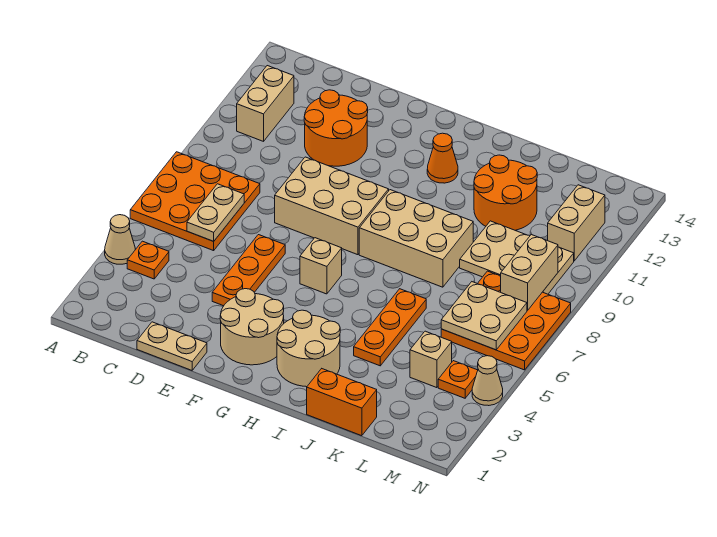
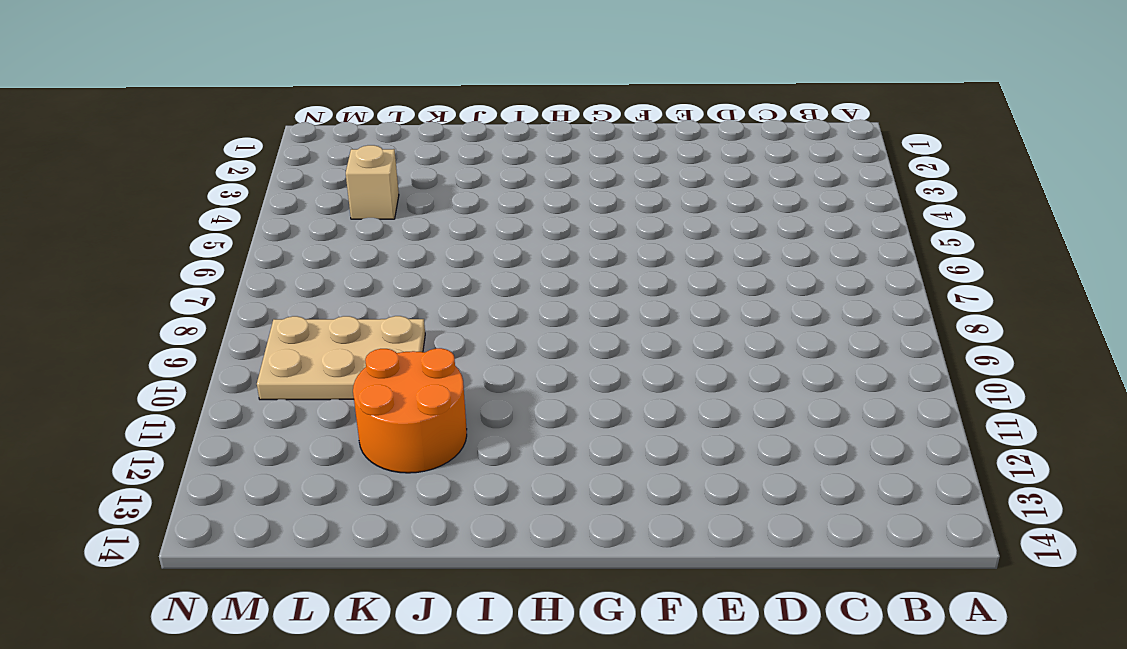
none -> tan 1x1 cone [105,215,135,264]
none -> orange 3x3 plate [130,152,260,251]
none -> orange 1x1 plate [127,241,169,279]

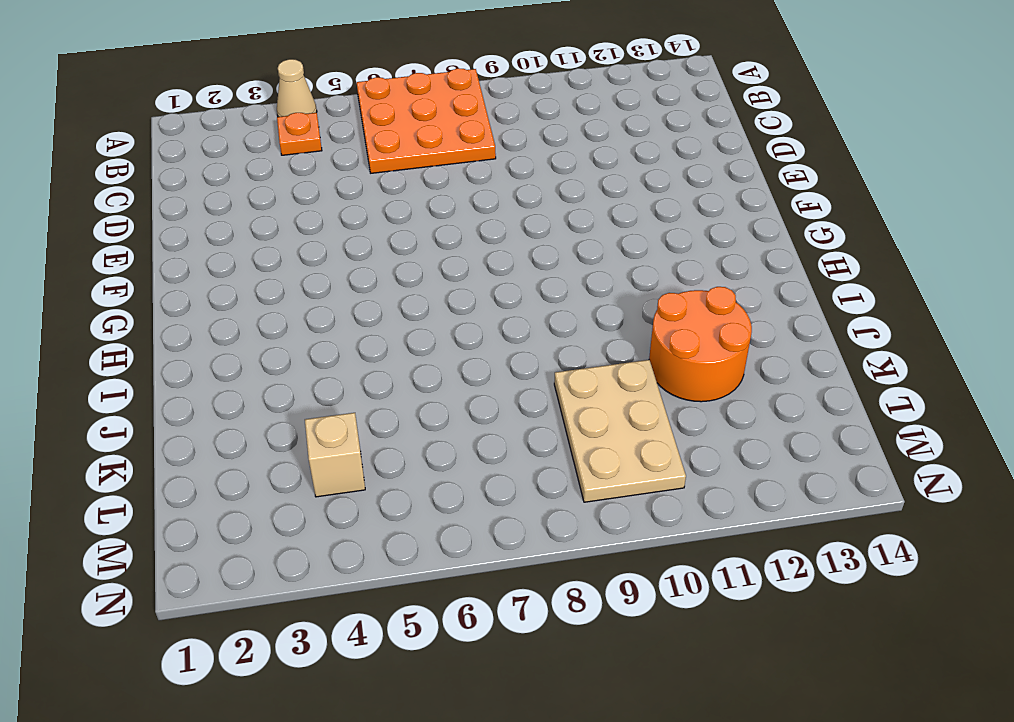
none -> tan 1x2 brick [237,66,294,141]
none -> tan 1x2 plate [137,322,207,370]
none -> orange 2x2 round brick [304,90,368,166]

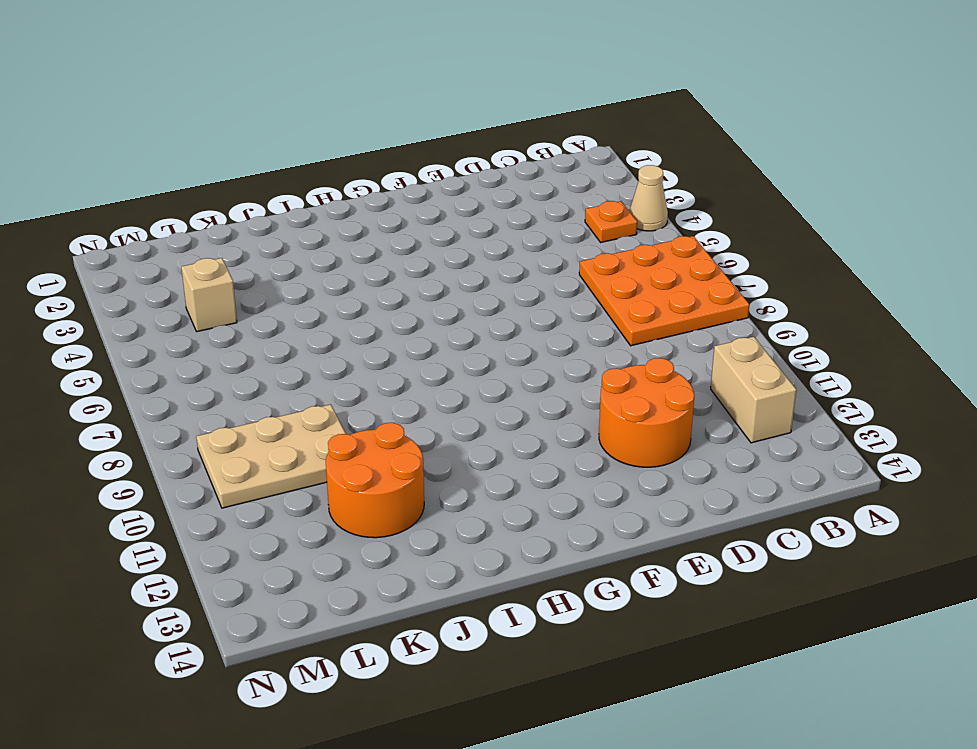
none -> tan 1x2 plate [137,322,207,370]
none -> orange 1x3 plate [212,235,285,306]
none -> tan 2x3 brick [275,157,389,255]

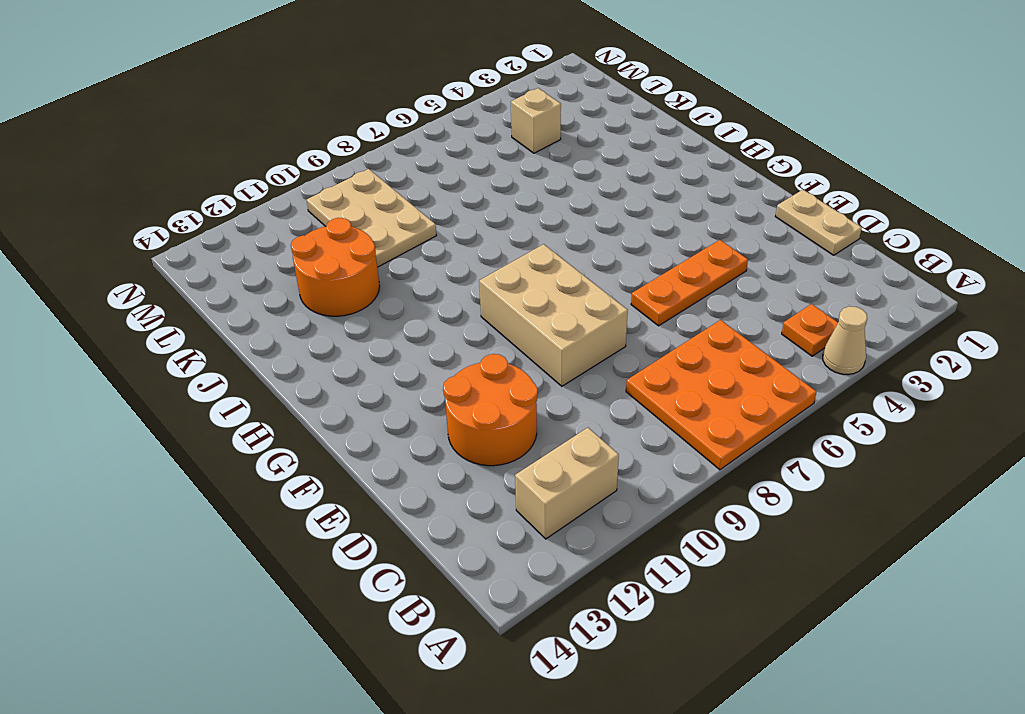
none -> tan 2x2 round brick [220,289,284,365]
none -> tan 1x1 brick [300,238,342,294]
none -> tan 2x2 round brick [277,310,340,387]

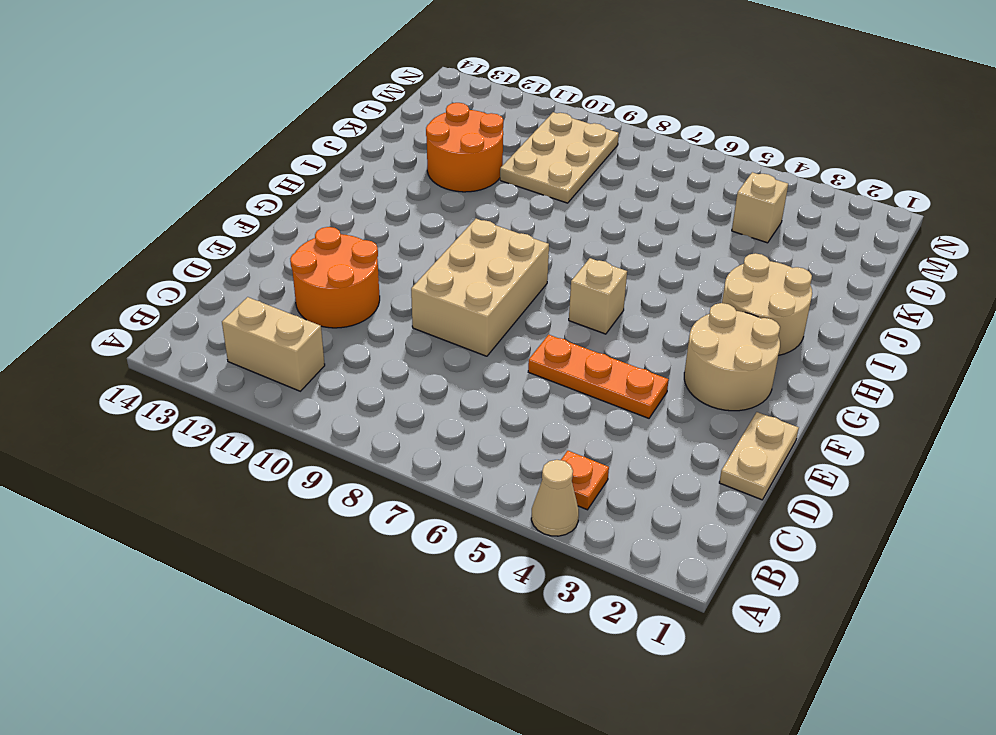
none -> orange 3x3 plate [130,152,260,251]
none -> tan 2x3 brick [359,190,473,287]
none -> orange 1x1 cone [427,133,458,183]

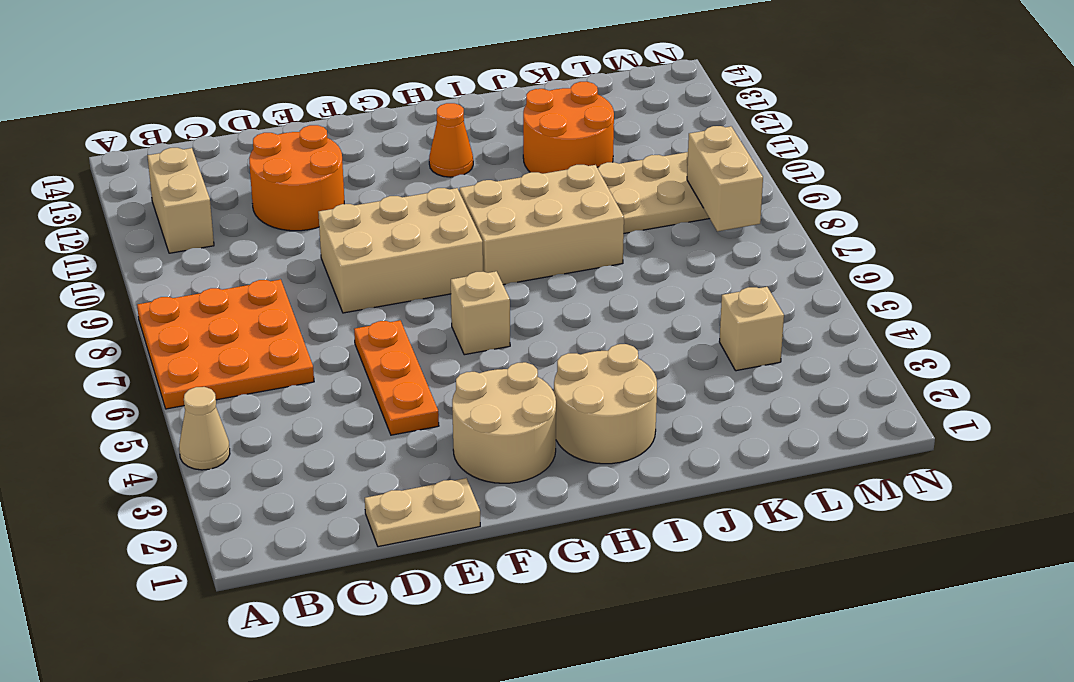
none -> orange 1x1 plate [127,241,169,279]
none -> orange 1x2 brick [307,369,377,436]
none -> orange 1x3 plate [354,289,426,366]

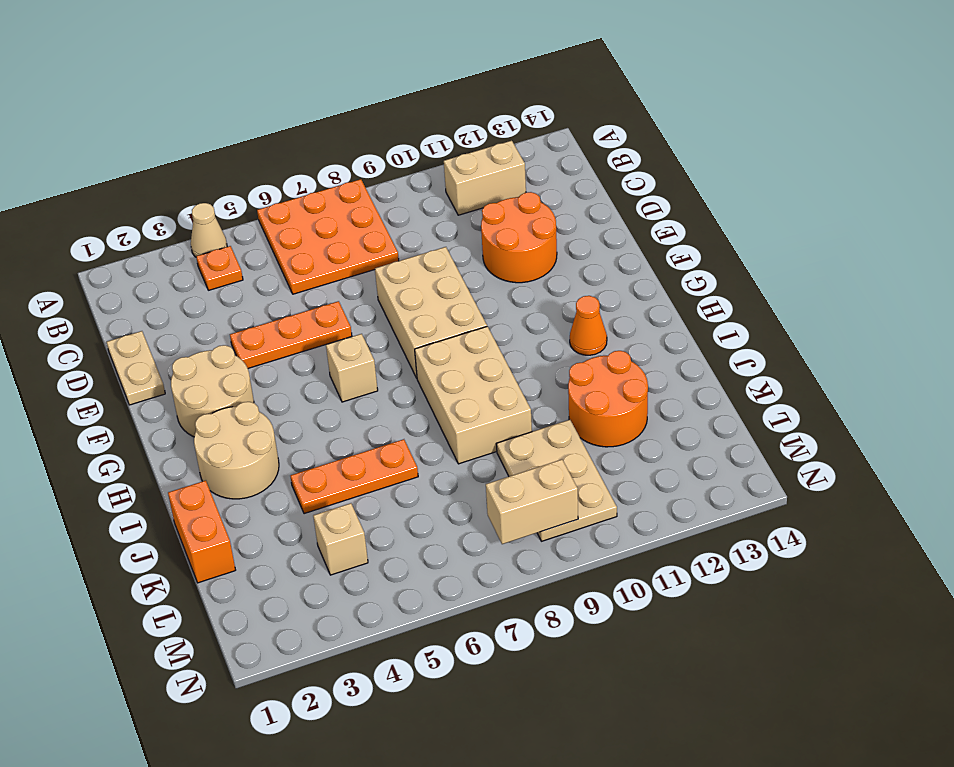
none -> orange 3x3 plate [441,271,571,370]
none -> orange 1x1 plate [438,361,478,398]
none -> tan 1x2 brick [548,185,605,261]

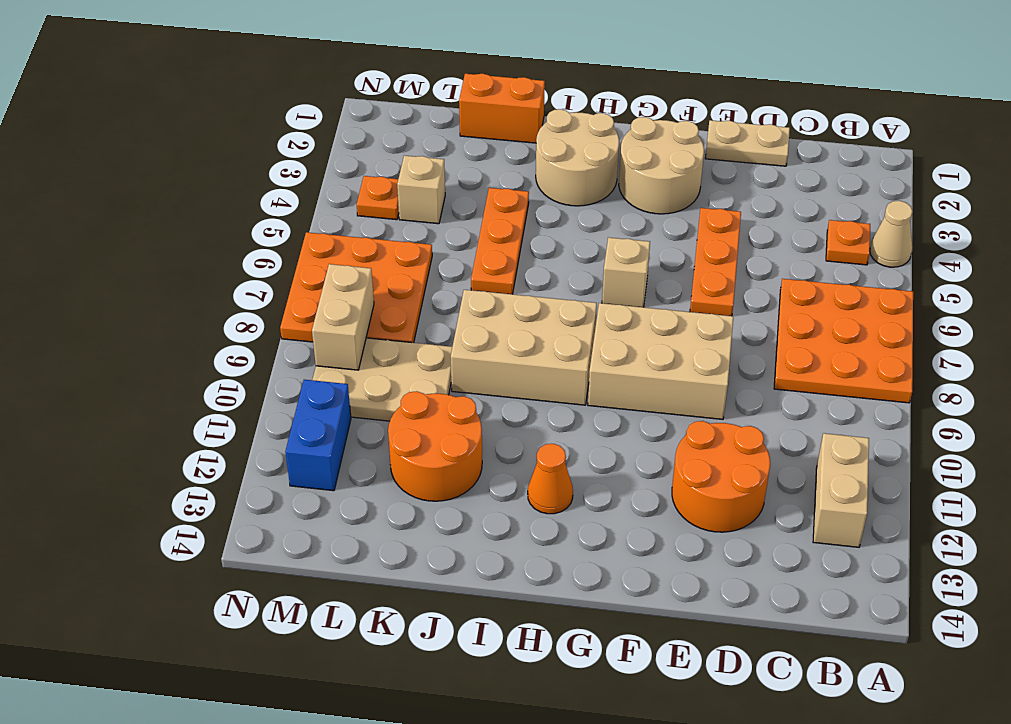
blue 1x2 brick [285,380,351,491] -> tan 1x2 brick [548,185,605,261]
none -> tan 1x1 cone [472,356,503,406]
none -> tan 1x2 plate [187,184,244,241]
none -> tan 2x2 plate [441,282,527,350]

